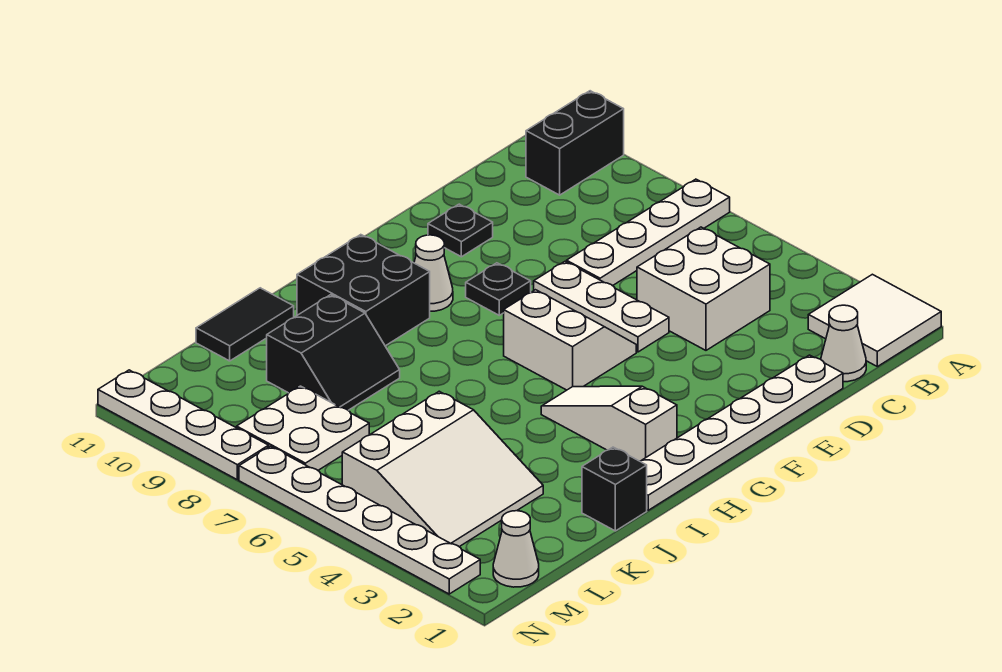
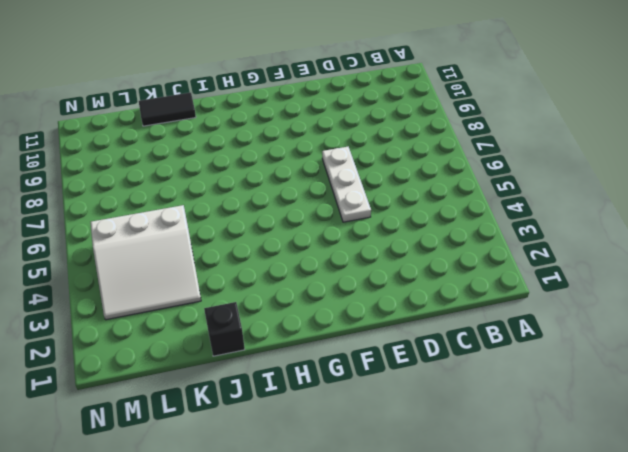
none -> white 2x2 tile [808,274,941,367]
none -> white 1x4 plate [567,179,730,286]
none -> black 1x2 brick [526,91,624,195]

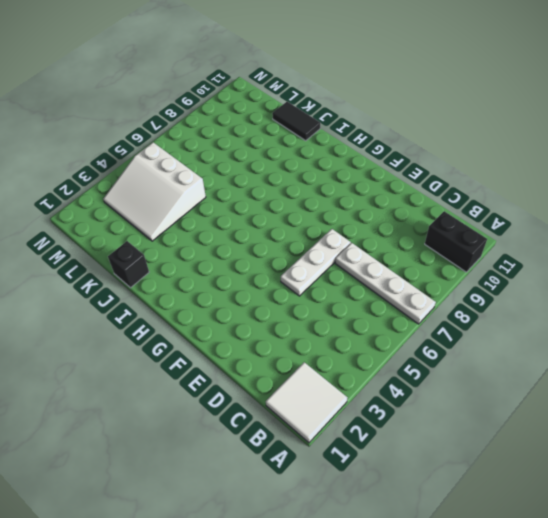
none -> white 1x1 cone [821,305,866,382]
none -> white 2x2 brick [637,227,770,350]
none -> white 1x6 plate [640,355,843,510]

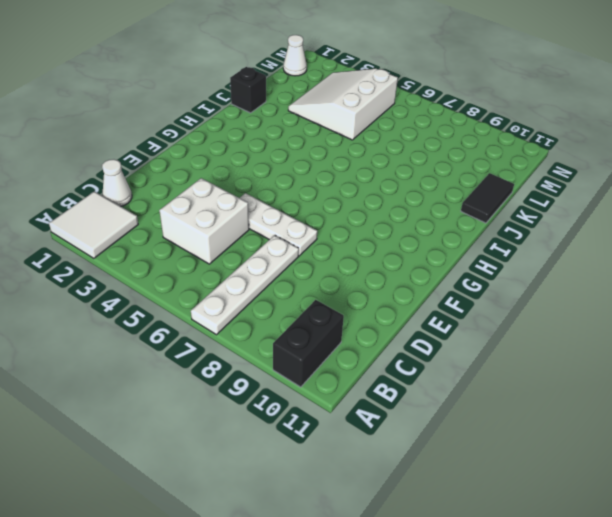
none -> white 1x6 plate [640,355,843,510]
none -> black 1x1 plate [428,204,493,257]
none -> white 2x2 slope [504,290,636,390]

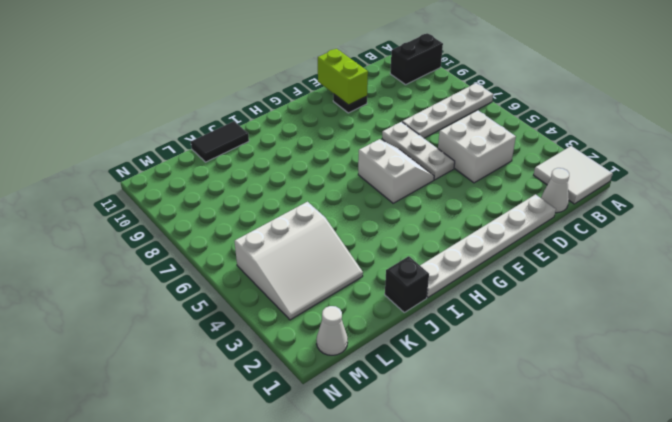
lime 1x2 brick [318,49,368,105] -> none
none -> black 1x1 plate [466,263,531,315]
none -> white 1x1 cone [414,235,453,311]
none -> white 1x3 slope [541,386,677,461]

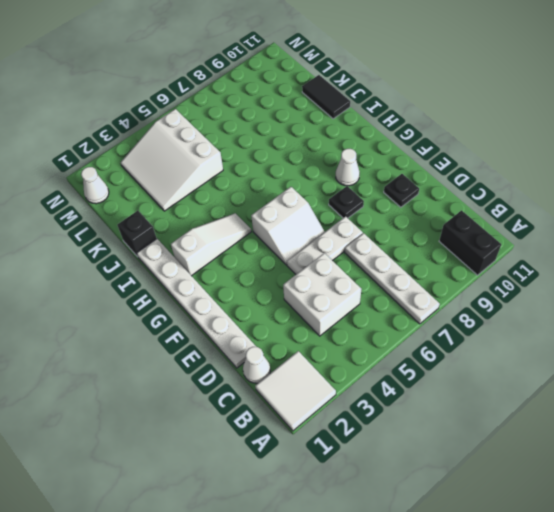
none -> black 2x2 brick [297,235,430,346]
none -> black 2x2 slope [267,295,400,410]
none -> white 2x2 plate [237,386,369,470]

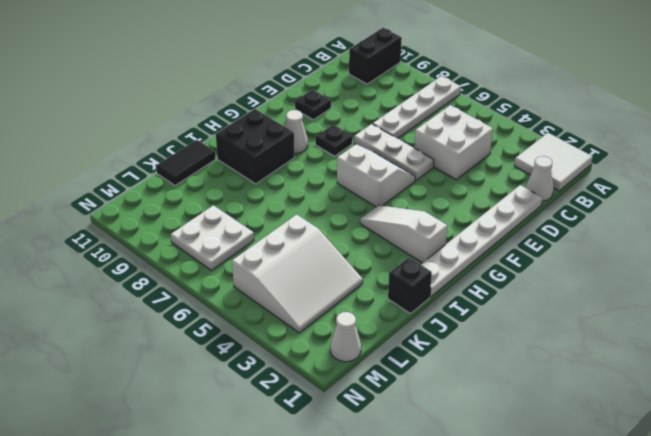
none -> black 2x2 slope [267,295,400,410]
none -> white 1x6 plate [239,446,480,594]
none -> white 1x4 plate [98,370,269,480]

